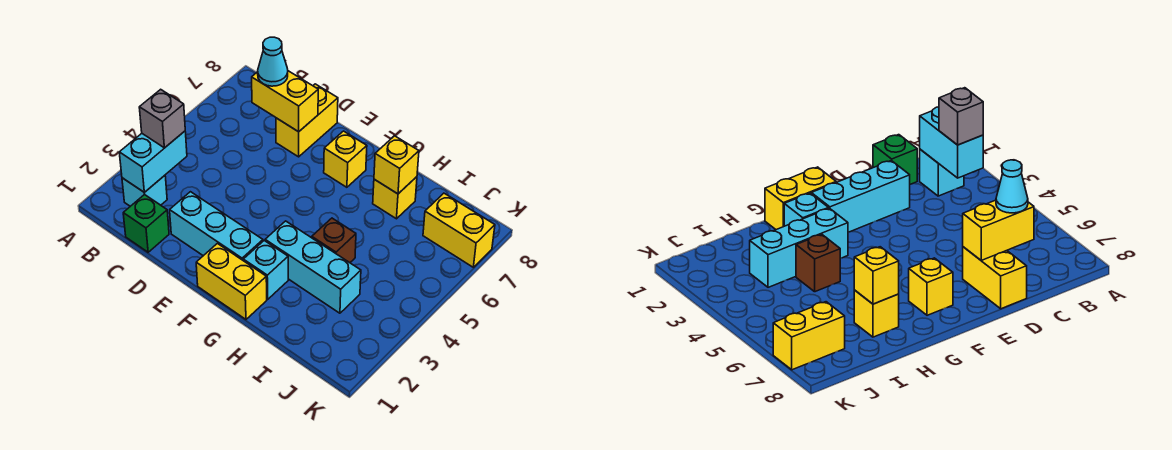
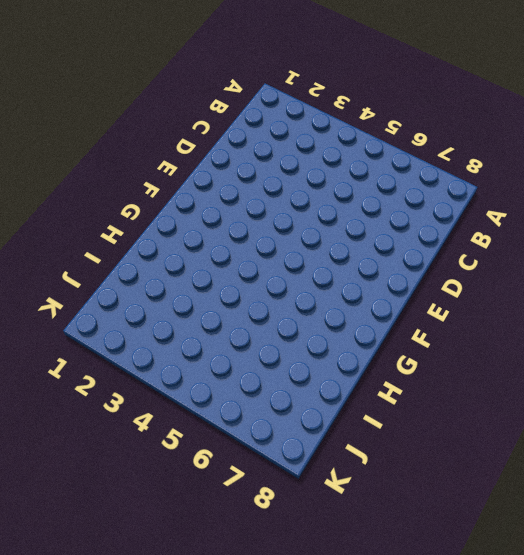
none -> cyan 1x1 brick [122,175,167,206]
none -> green 1x1 brick [123,194,169,252]
none -> cyan 1x3 brick [170,192,263,260]

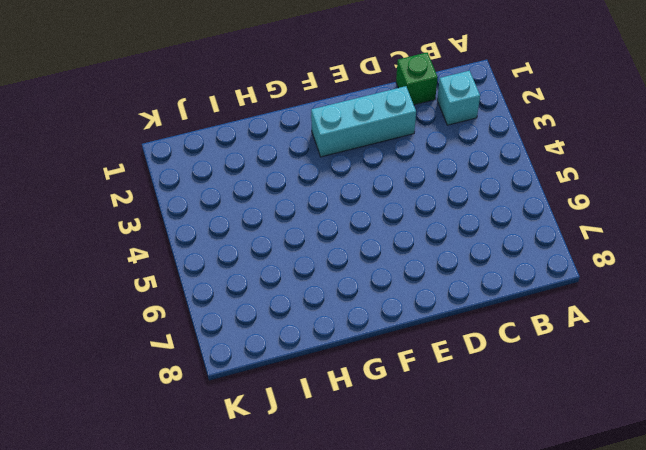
none -> yellow 1x2 brick [276,84,338,157]
none -> yellow 1x2 brick [196,243,267,319]
none -> yellow 1x1 brick [324,131,367,187]

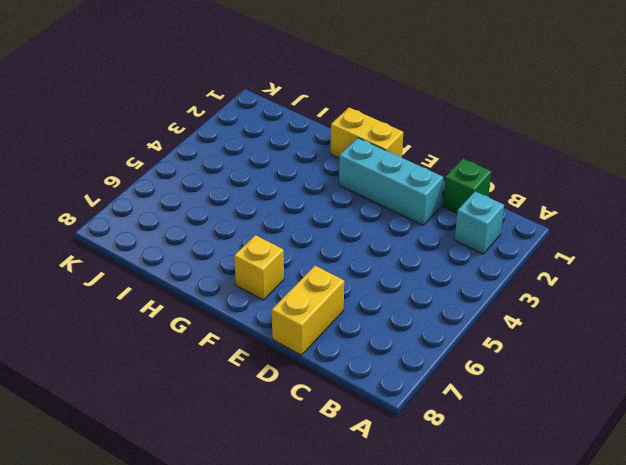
none -> cyan 1x1 brick [243,241,288,299]
none -> cyan 1x3 brick [265,221,361,313]
none -> brown 1x1 brick [312,218,356,263]

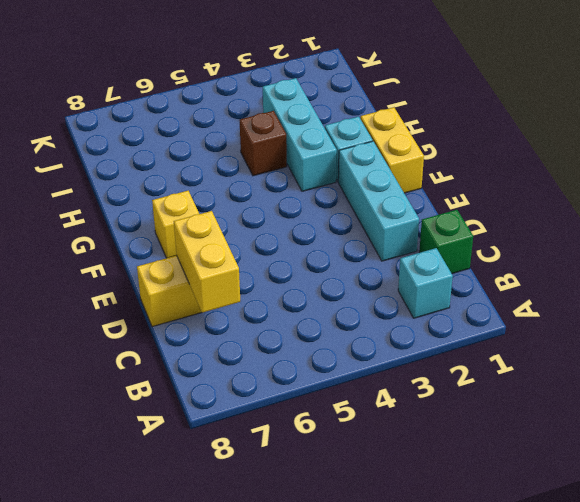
none -> yellow 1x1 brick [373,177,417,219]
none -> yellow 1x2 brick [423,193,495,267]
none -> cyan 1x2 brick [119,131,187,192]

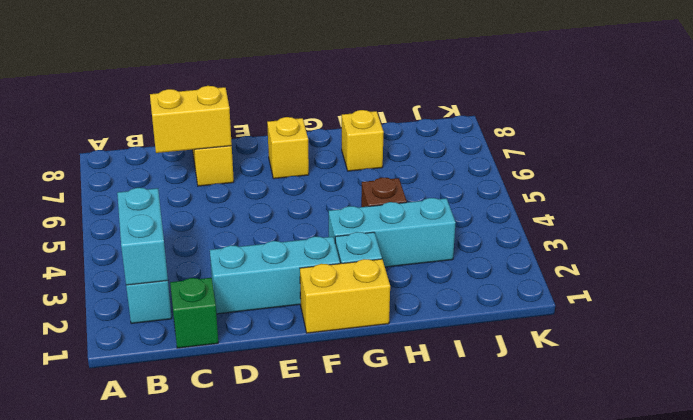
none -> yellow 1x2 brick [423,193,495,267]
none -> yellow 1x1 brick [374,136,419,194]
none -> grey 1x1 brick [139,89,185,148]

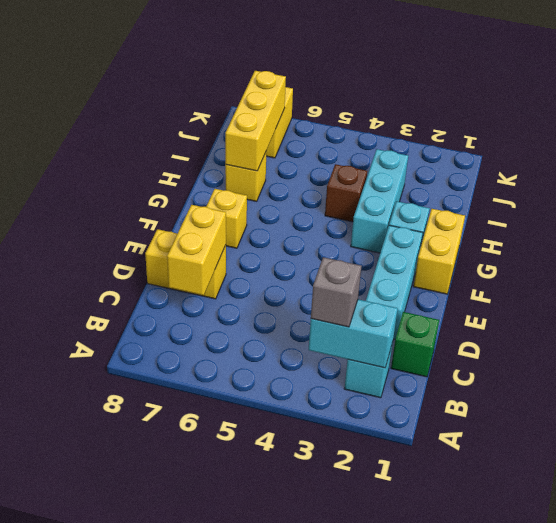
yellow 1x3 brick [225,71,286,171] -> yellow 1x1 brick [374,136,419,194]
none -> cyan 1x1 cone [258,37,288,86]

